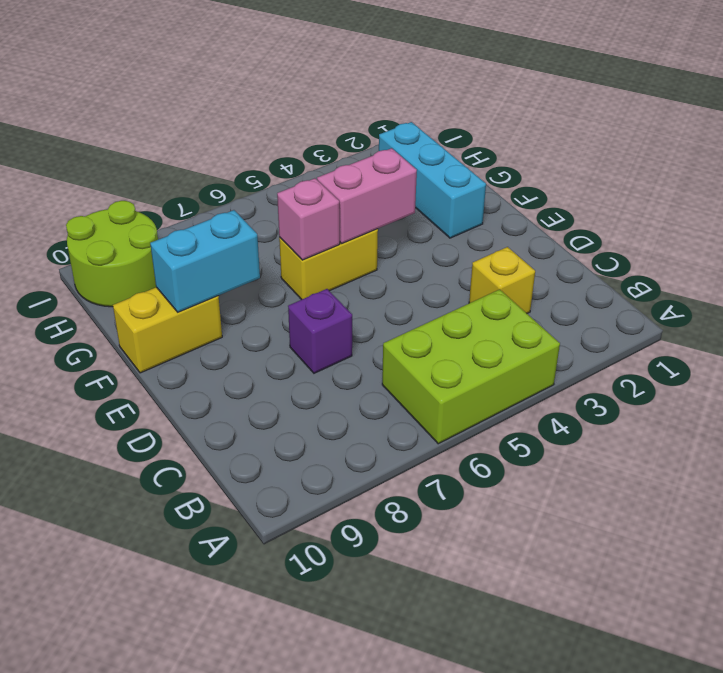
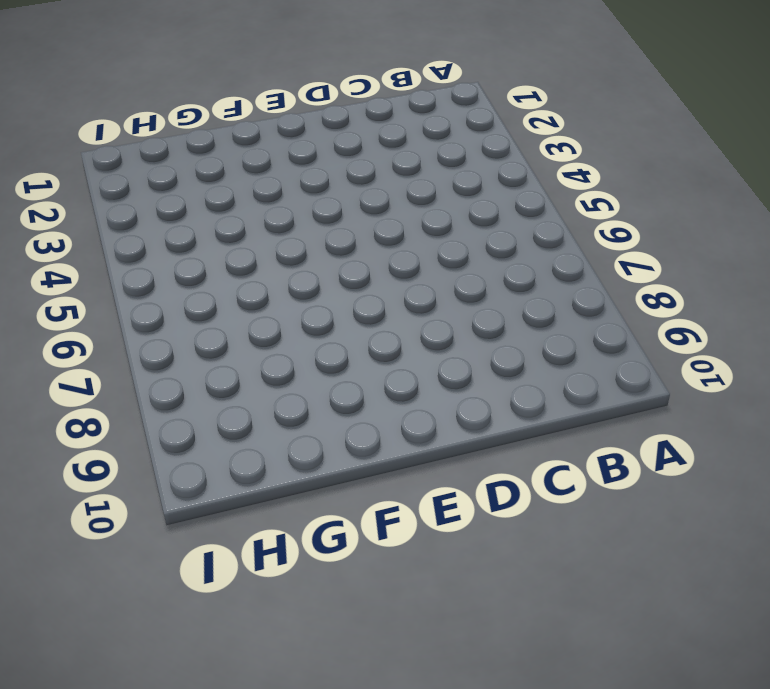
none -> lime 2x3 brick [382,289,560,444]
none -> yellow 1x1 brick [469,247,535,313]

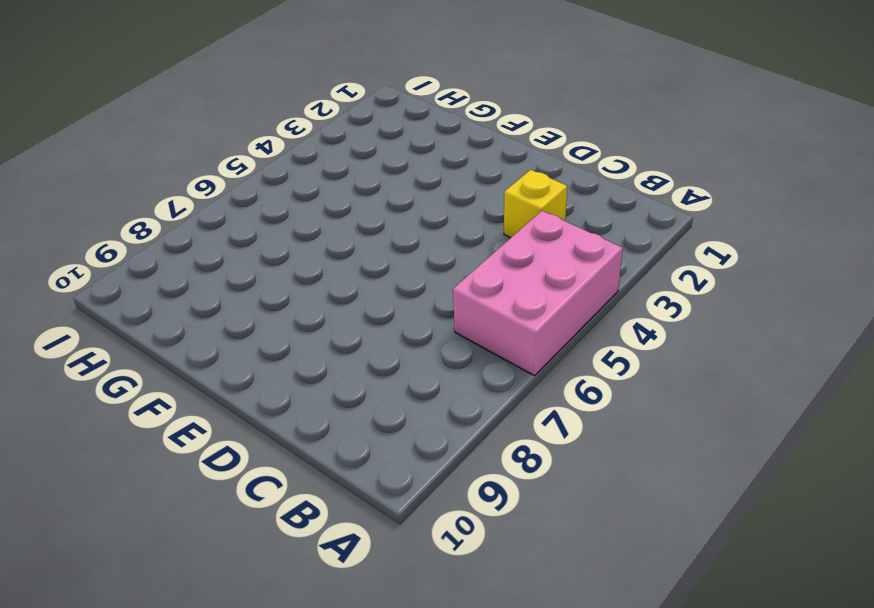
pink 2x3 brick [453,211,623,376] -> lime 2x3 brick [382,289,560,444]
none -> purple 1x1 brick [288,289,352,373]
none -> cyan 1x3 brick [379,122,486,238]

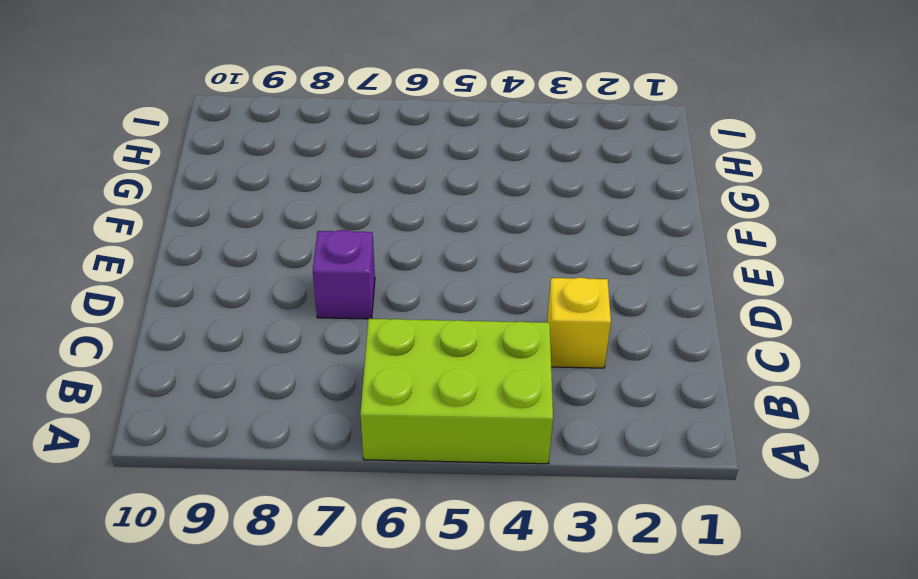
none -> cyan 1x3 brick [379,122,486,238]
none -> yellow 1x2 brick [279,229,378,300]

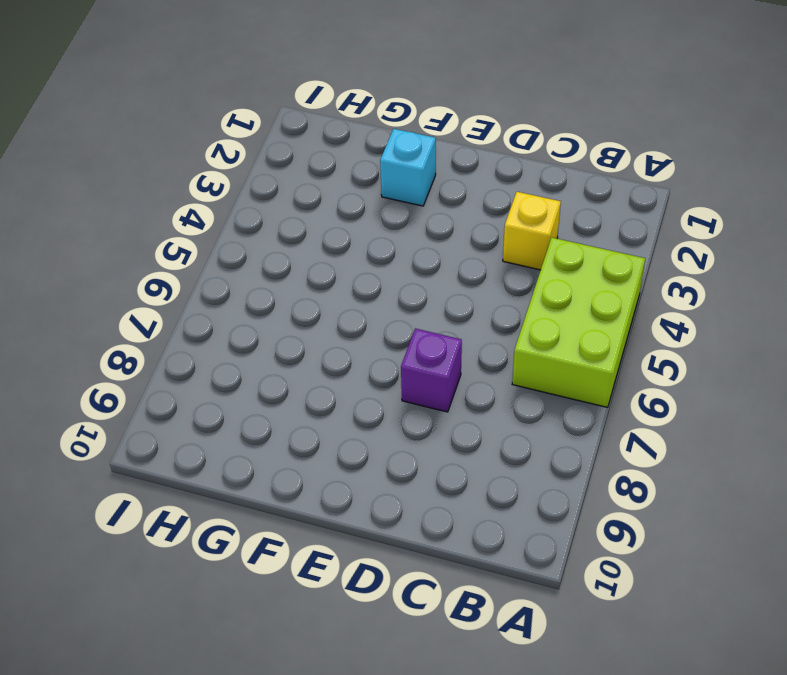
cyan 1x1 brick [380,129,436,206] -> cyan 1x3 brick [379,122,486,238]
none -> yellow 1x2 brick [279,229,378,300]
none -> yellow 1x2 brick [113,287,222,373]

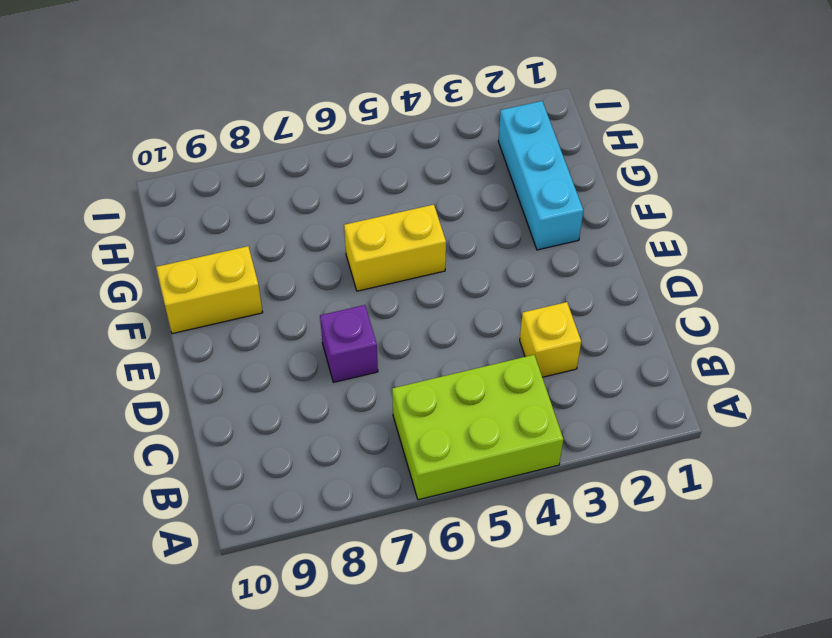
none -> lime 2x2 round brick [66,201,158,307]
none -> pink 1x2 brick [317,148,417,243]

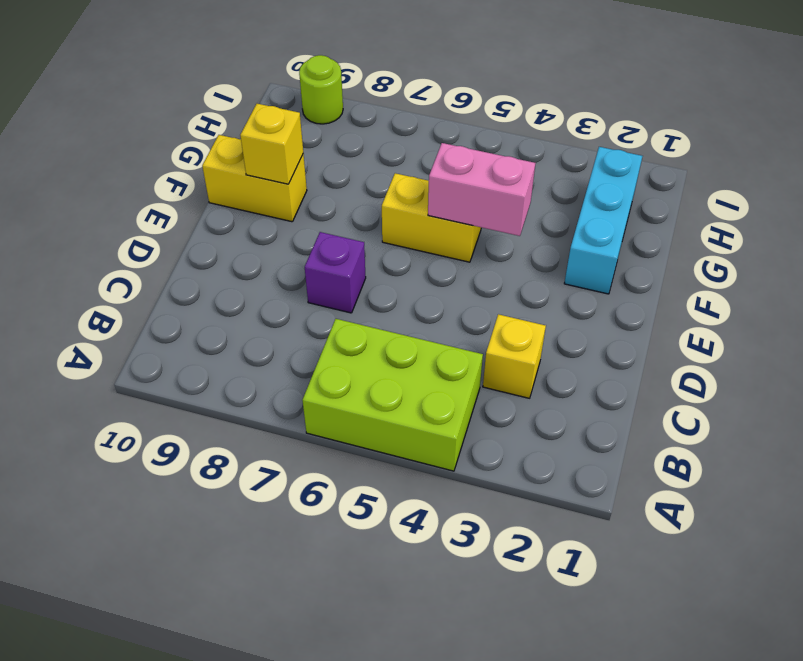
yellow 1x1 brick [240,104,303,184] -> cyan 1x2 brick [150,210,260,312]
lime 1x1 round brick [299,55,343,124] -> lime 2x2 round brick [66,201,158,307]
none -> pink 1x1 brick [277,178,340,260]

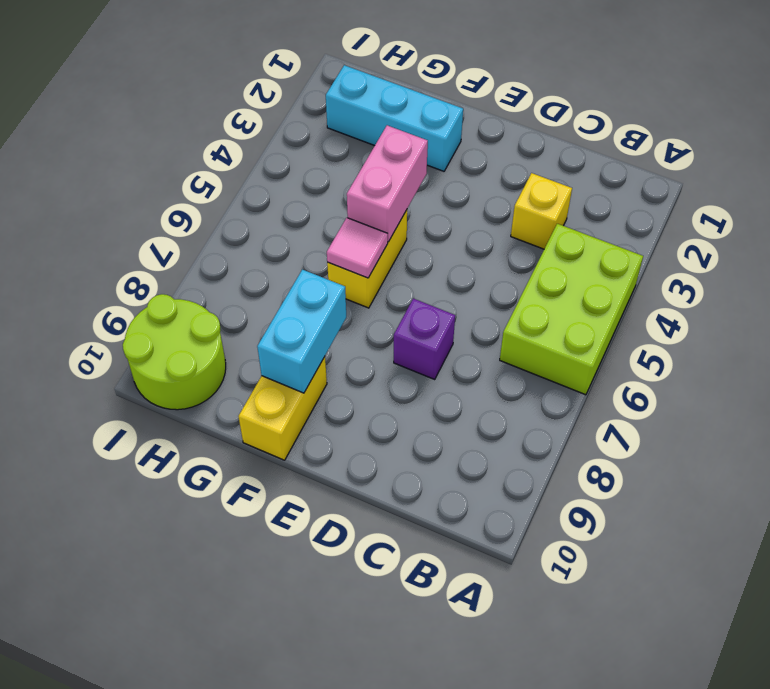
pink 1x1 tile [327,218,388,278] -> pink 1x1 brick [277,178,340,260]

